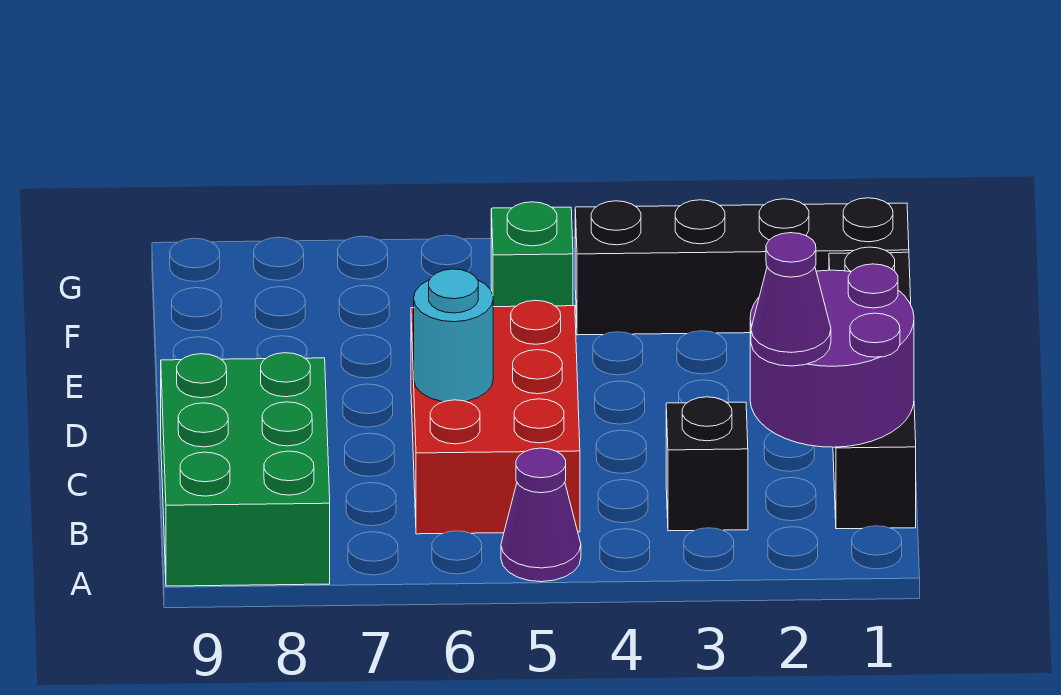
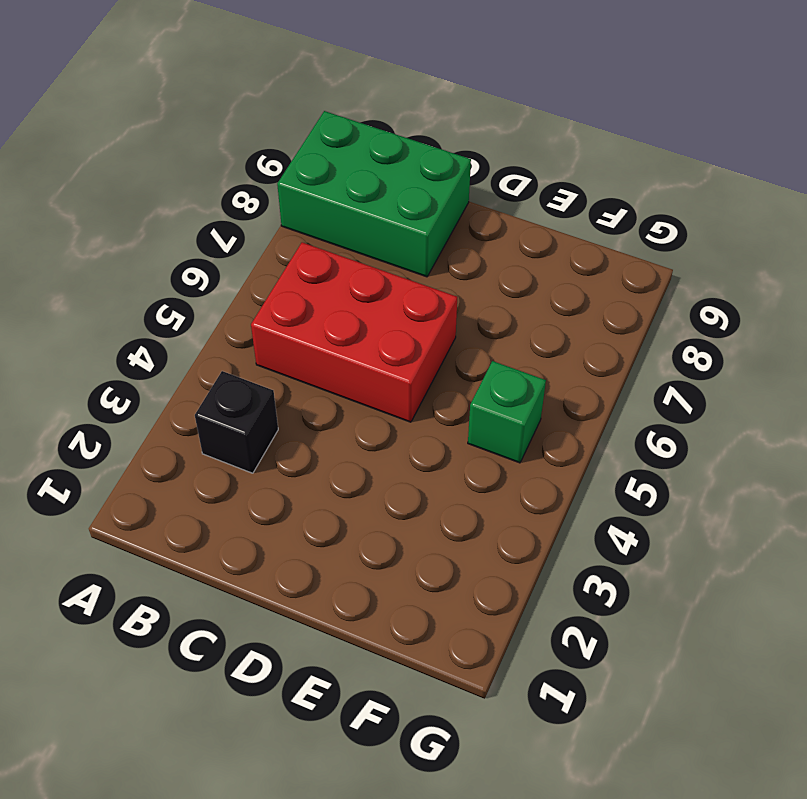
none -> purple 1x1 cone [501,448,581,582]
none -> black 1x4 brick [829,247,916,529]

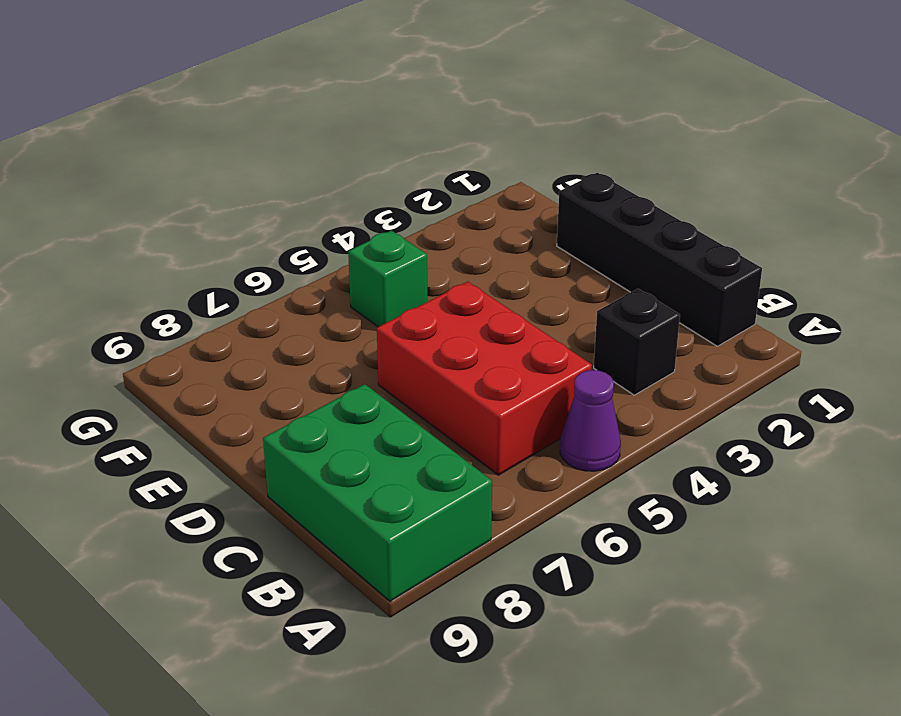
none -> black 1x4 brick [575,198,909,335]
none -> purple 2x2 round brick [750,264,914,447]

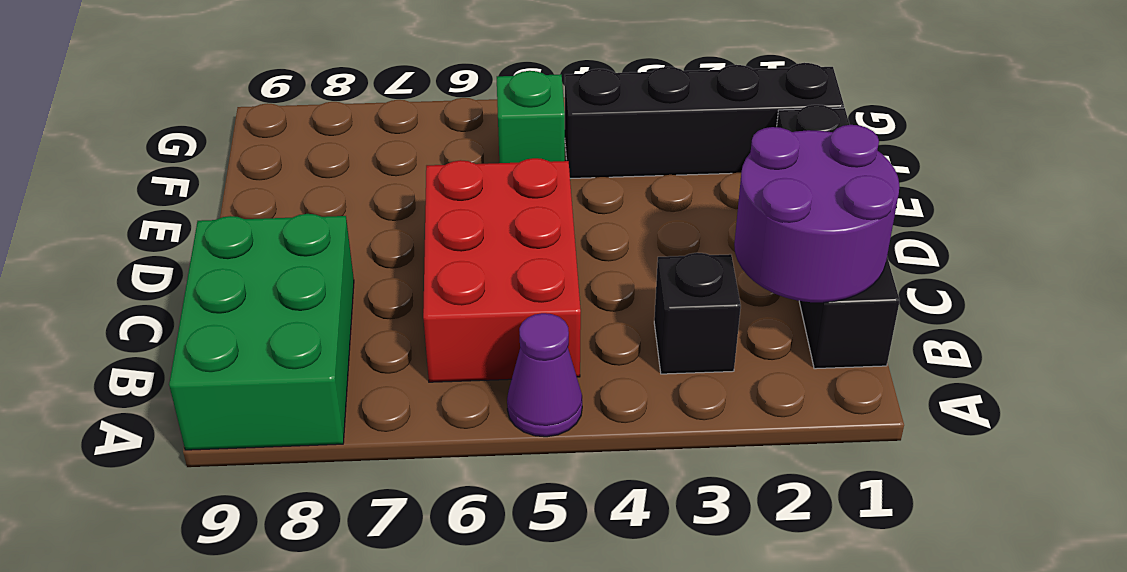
none -> cyan 1x1 round brick [414,269,493,402]
none -> purple 1x1 cone [751,233,831,366]

